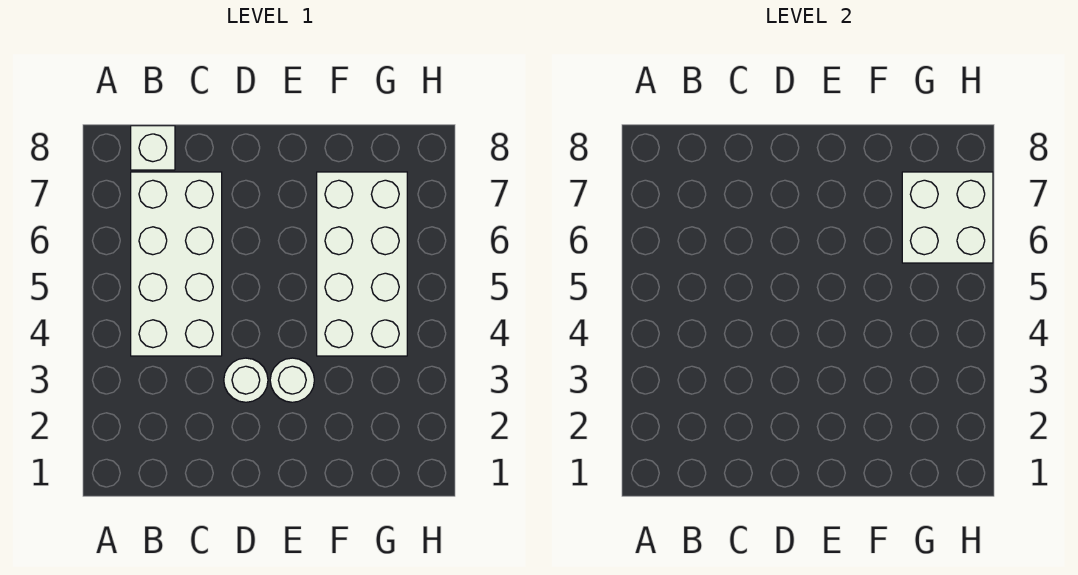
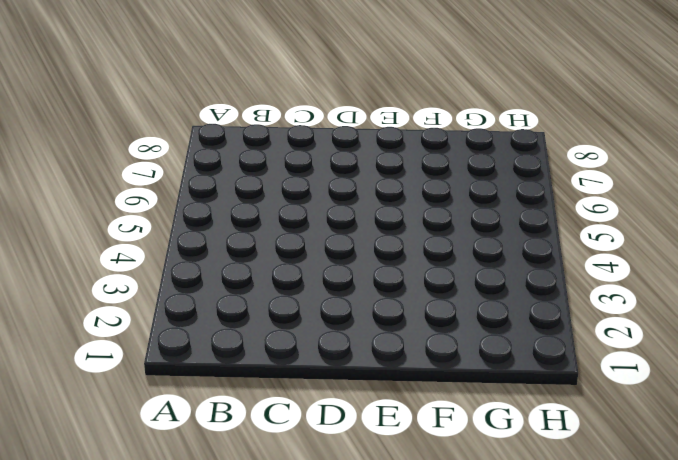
none -> white 2x4 brick [131,172,222,356]
none -> white 1x1 brick [131,126,175,170]

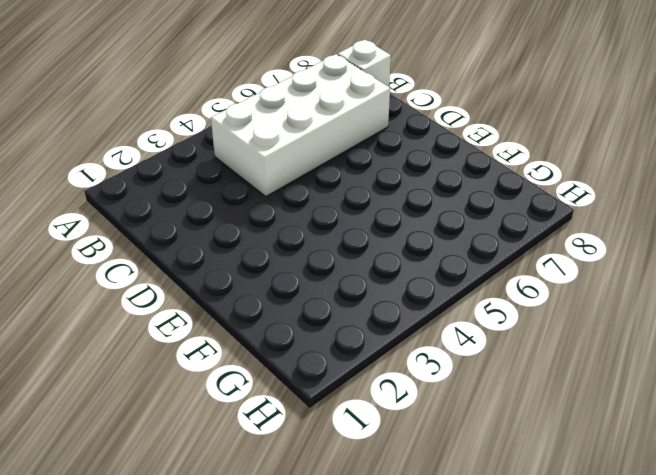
none -> white 1x1 round brick [224,358,268,402]
none -> white 1x1 round brick [270,358,314,402]

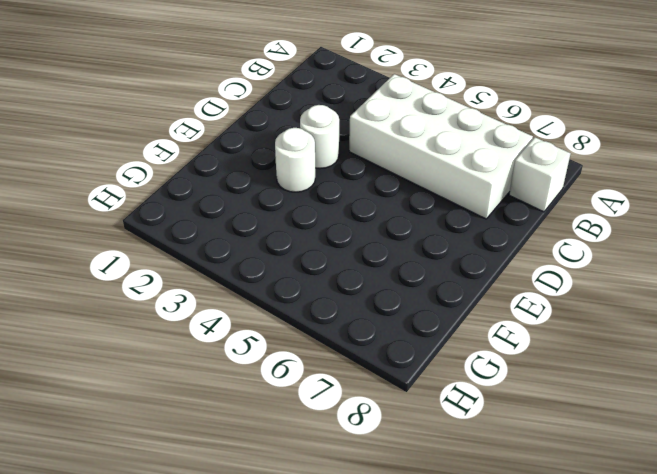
none -> white 2x4 brick [317,172,407,356]
none -> white 2x2 brick [902,172,993,263]

